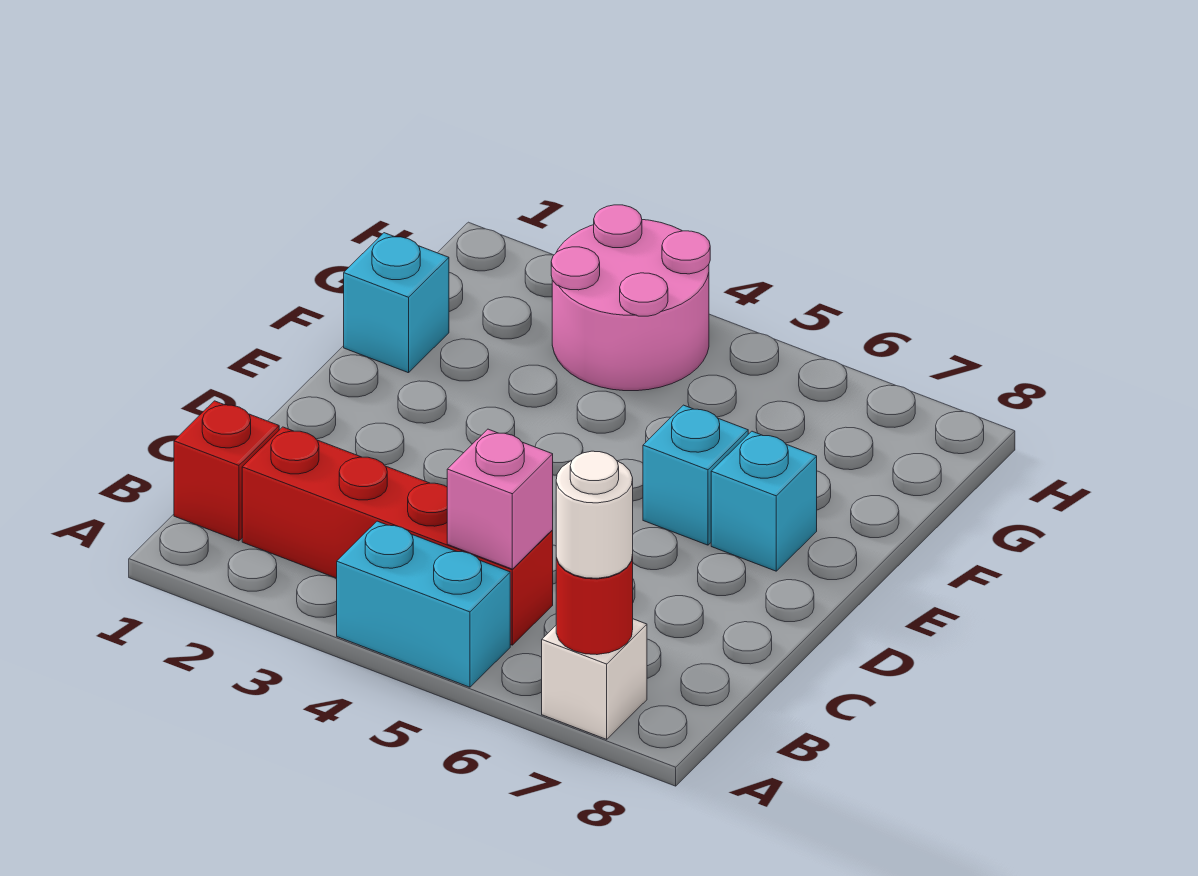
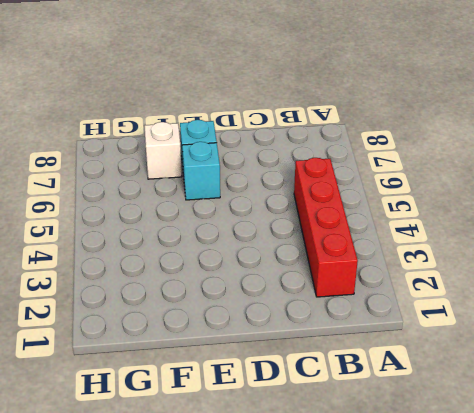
white 1x1 brick [145,122,182,179] -> white 1x1 brick moved to [542,619,647,739]
none -> cyan 1x2 brick [337,521,510,687]
none -> red 1x1 brick [174,401,279,541]

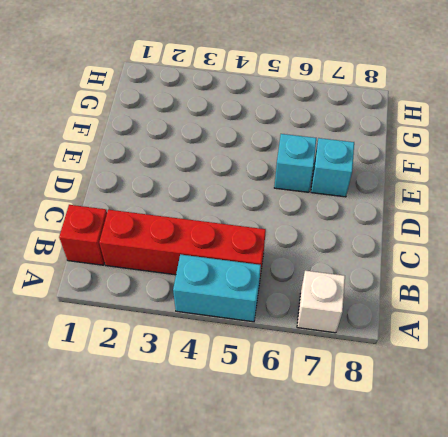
none -> cyan 1x1 brick [344,233,449,373]
none -> pink 2x2 round brick [551,205,710,391]

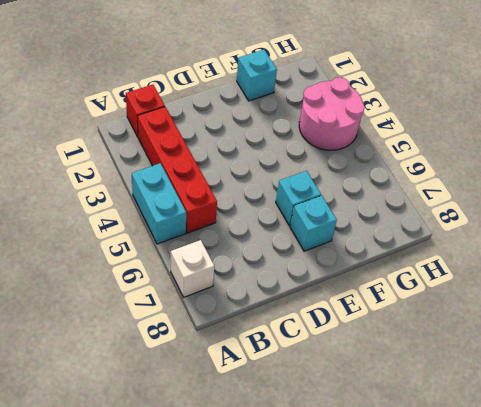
none -> red 1x1 round brick [556,555,633,655]
none -> pink 1x1 brick [447,429,553,569]

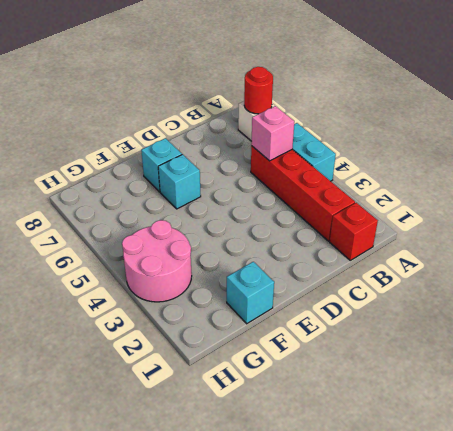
none -> white 1x1 round brick [556,451,633,578]

